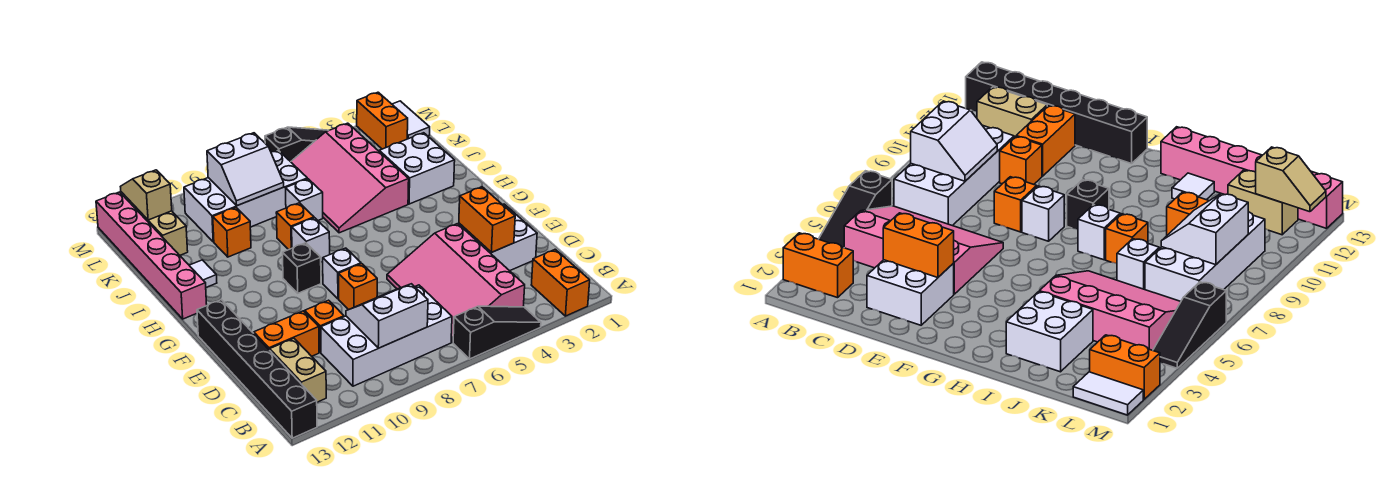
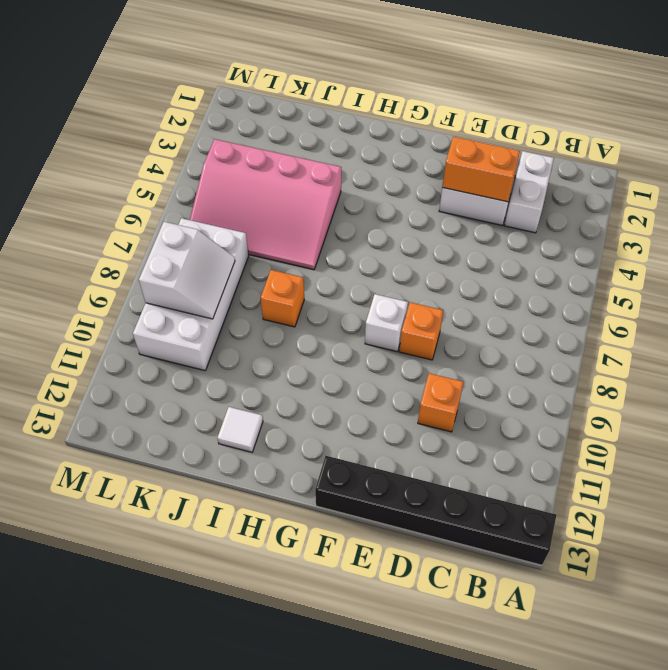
white 1x2 brick [505,151,554,233] -> none
none -> orange 1x2 brick [531,249,590,316]
none -> black 1x3 slope [453,306,541,359]
none -> pink 3x4 slope [387,224,525,342]

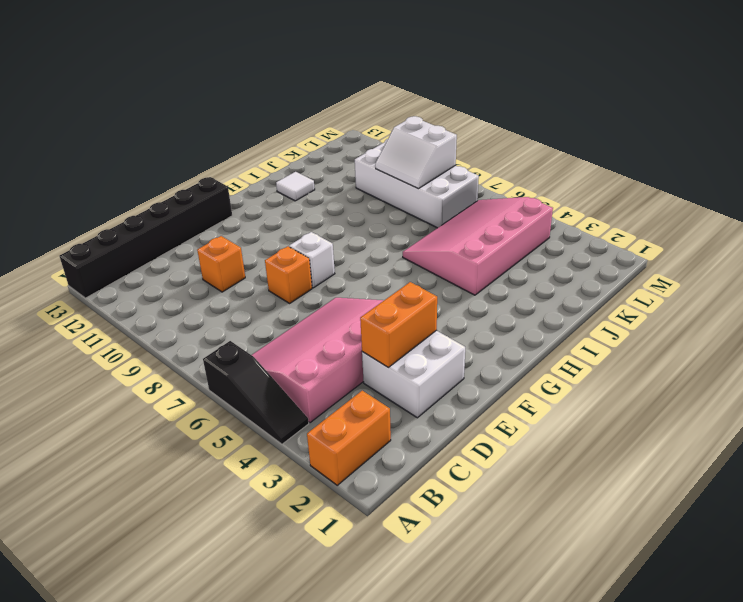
none -> white 2x4 brick [321,285,452,386]
none -> tan 1x2 brick [270,338,326,402]
none -> orange 1x2 brick [254,311,319,356]

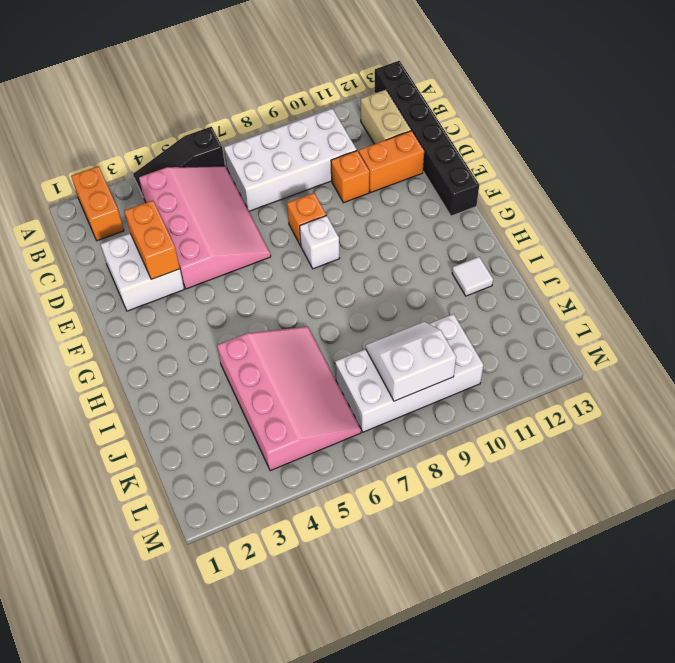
none -> black 1x1 brick [283,243,321,293]
none -> white 1x1 brick [292,218,330,262]
none -> pink 1x6 brick [96,192,207,319]

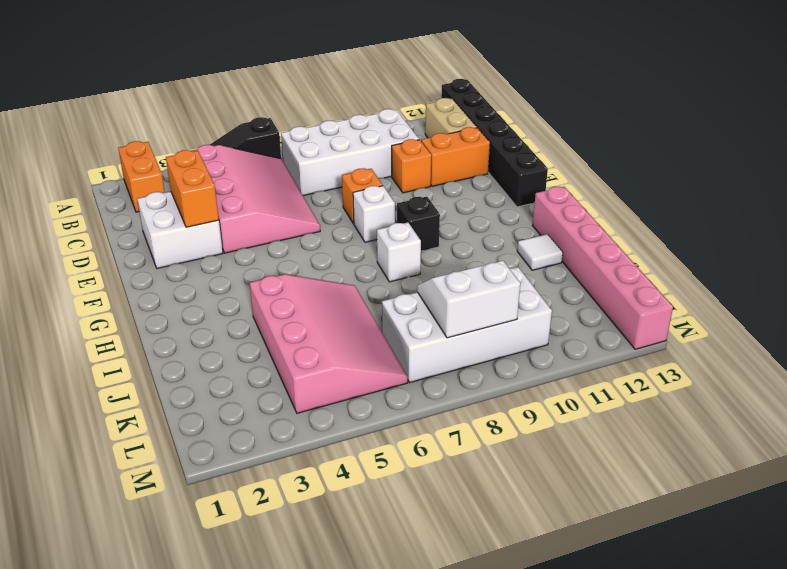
none -> white 2x2 brick [379,133,455,204]
none -> orange 1x1 brick [276,203,314,250]
none -> white 1x1 brick [286,179,323,220]

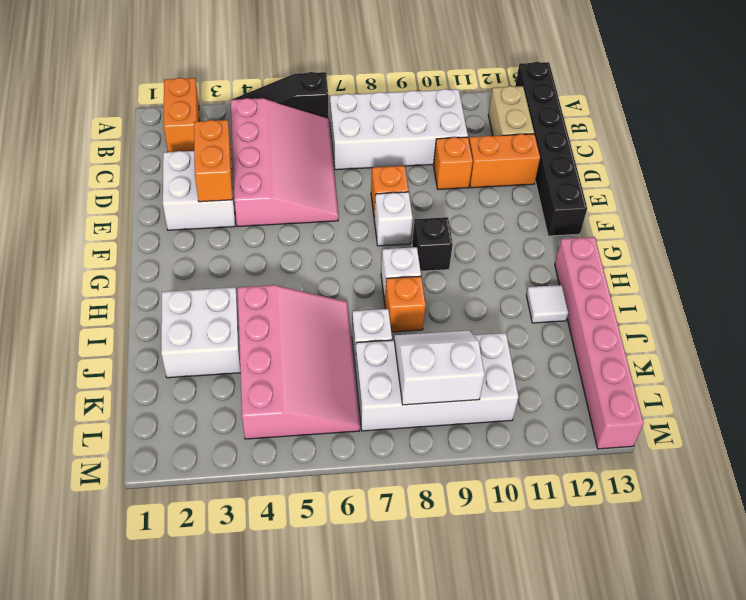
none -> orange 1x1 brick [213,208,251,257]
none -> tan 1x2 brick [135,207,188,255]
none -> white 1x2 tile [392,101,430,139]

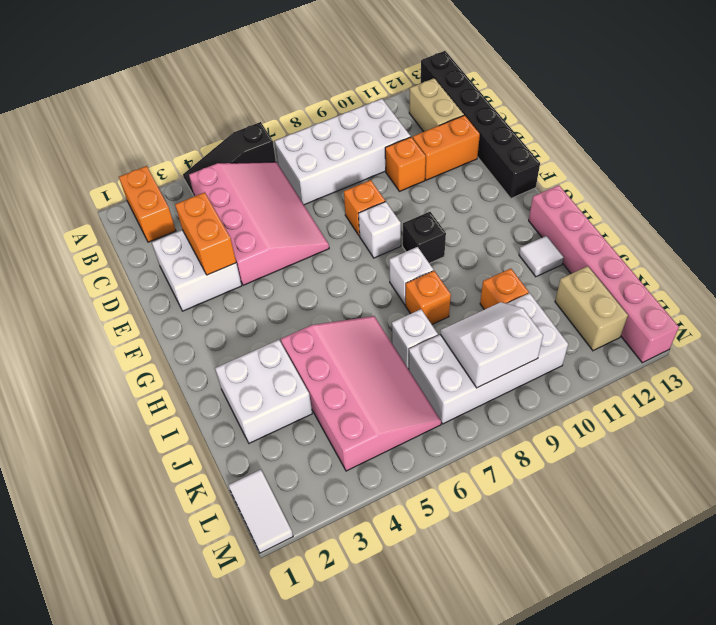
none -> orange 1x2 brick [357,92,408,149]
none -> black 1x3 slope [265,127,329,162]
none -> white 2x2 slope [346,284,428,348]

